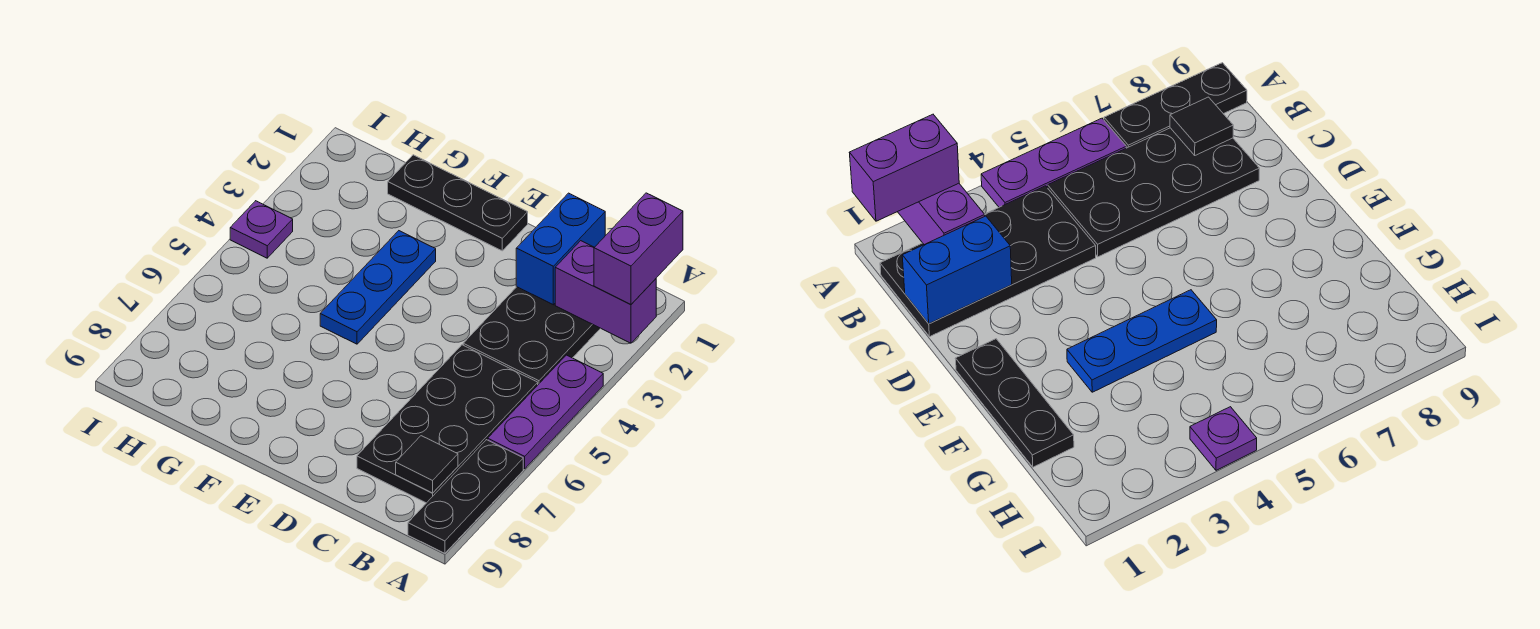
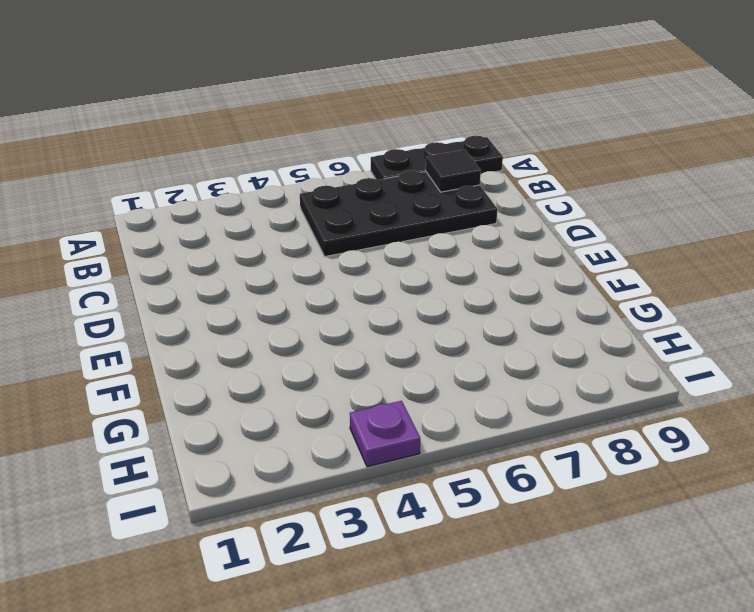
none -> purple 1x3 plate [488,355,603,469]
none -> black 2x4 plate [463,287,600,384]

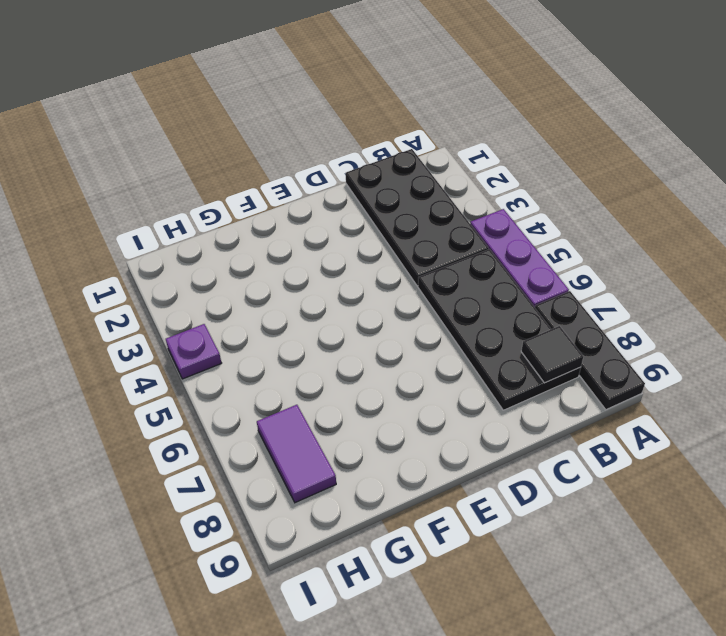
purple 1x2 tile [257,405,336,503] -> none
none -> black 1x3 plate [388,155,528,251]
none -> blue 1x3 plate [320,231,436,344]

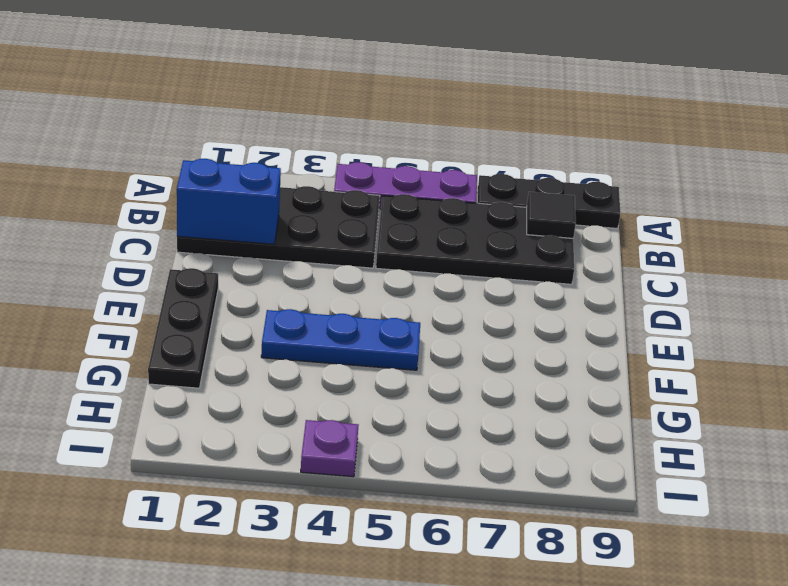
none -> purple 1x2 brick [555,241,656,343]
none -> purple 1x2 brick [594,193,683,305]

